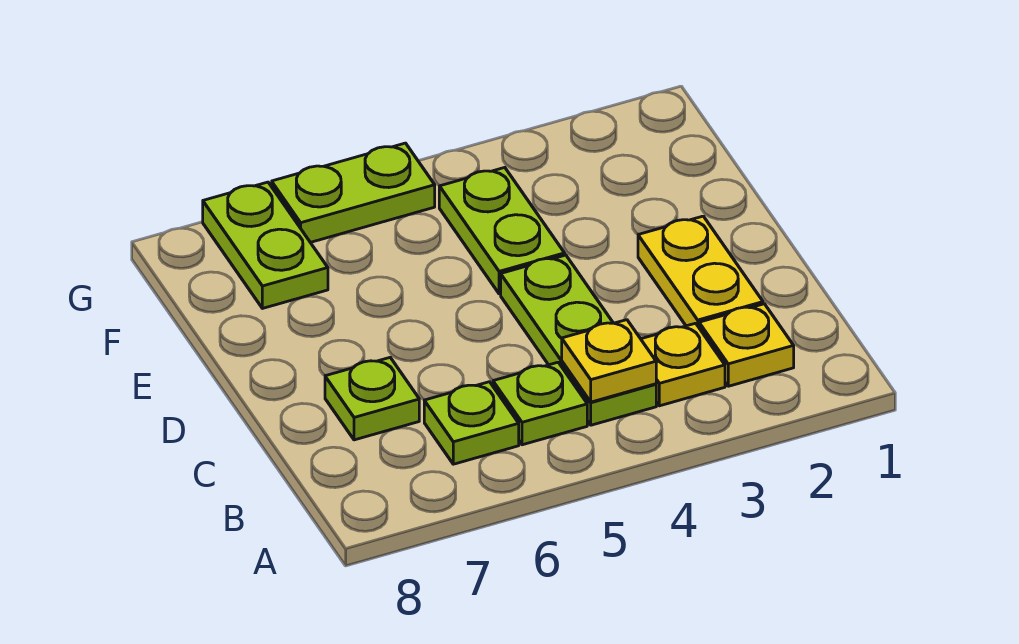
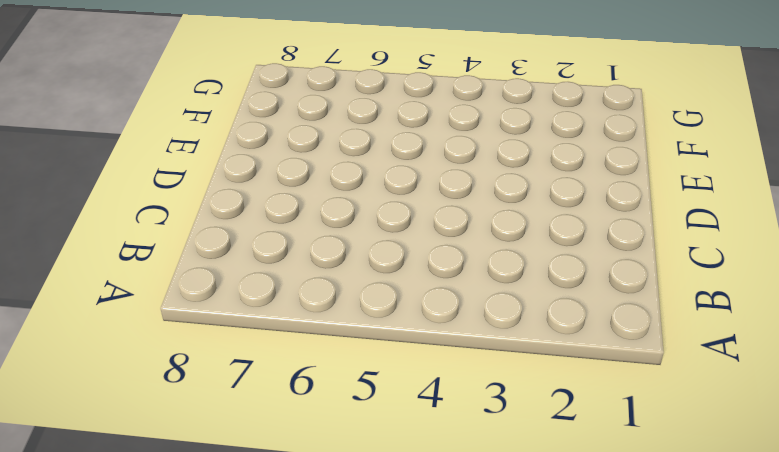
none -> yellow 1x1 plate [699,304,794,386]
none -> yellow 1x1 plate [641,323,725,406]

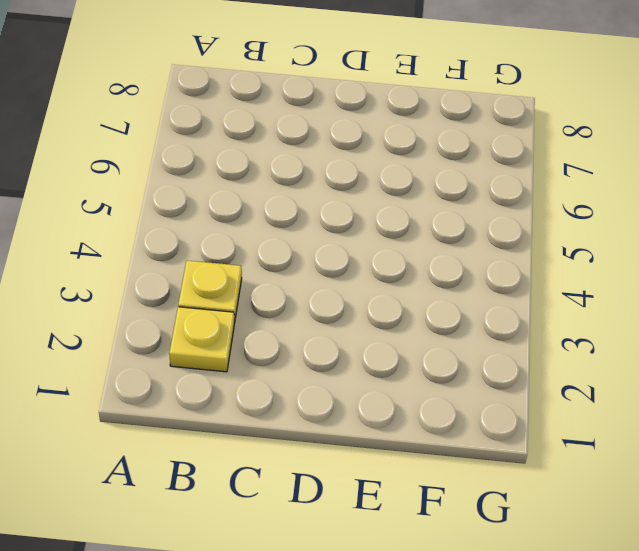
none -> lime 1x3 plate [501,255,656,425]
none -> lime 1x1 plate [493,362,587,445]

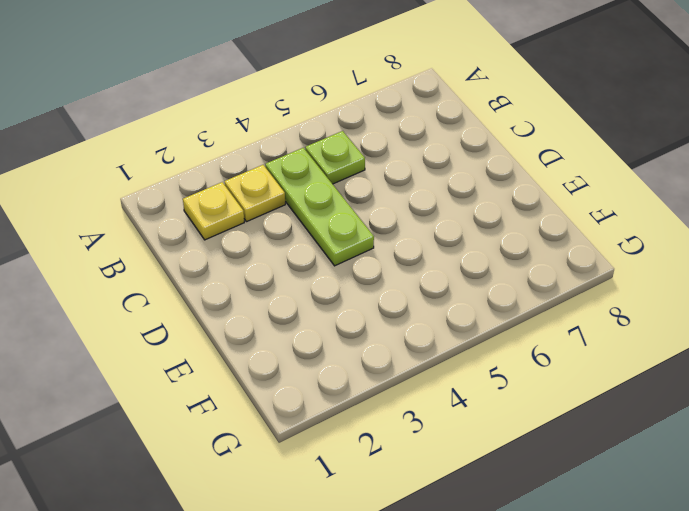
none -> lime 1x1 plate [424,382,519,464]
none -> yellow 1x2 plate [638,216,763,327]

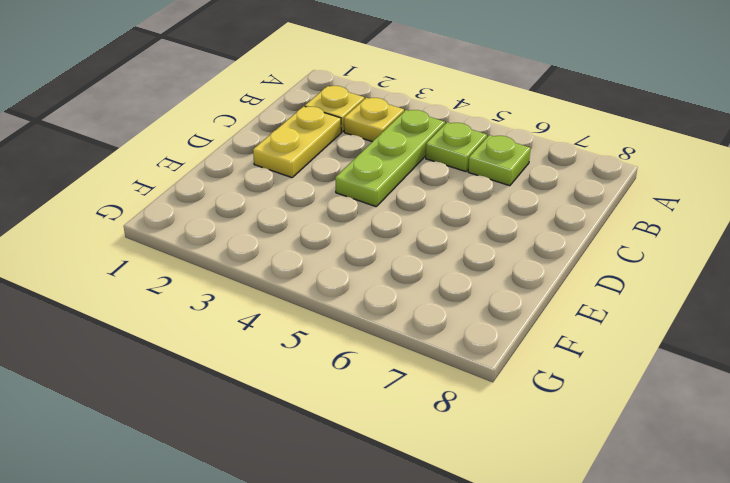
none -> lime 1x1 plate [325,358,419,440]
none -> lime 1x2 plate [439,168,565,294]

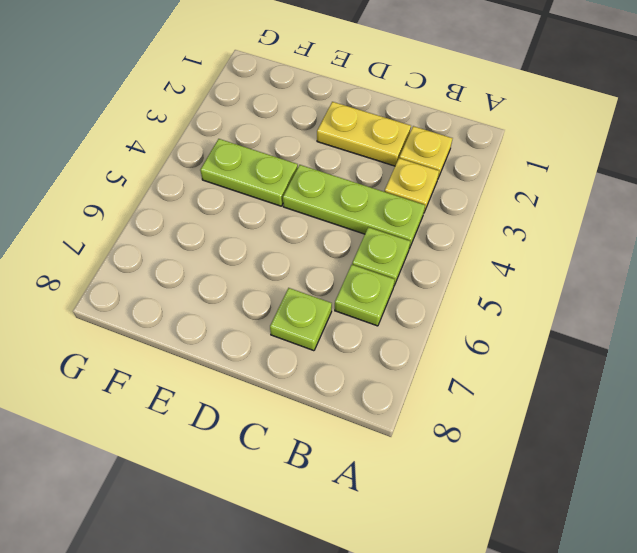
none -> lime 1x2 plate [203,182,328,308]
none -> lime 1x2 plate [272,143,435,242]

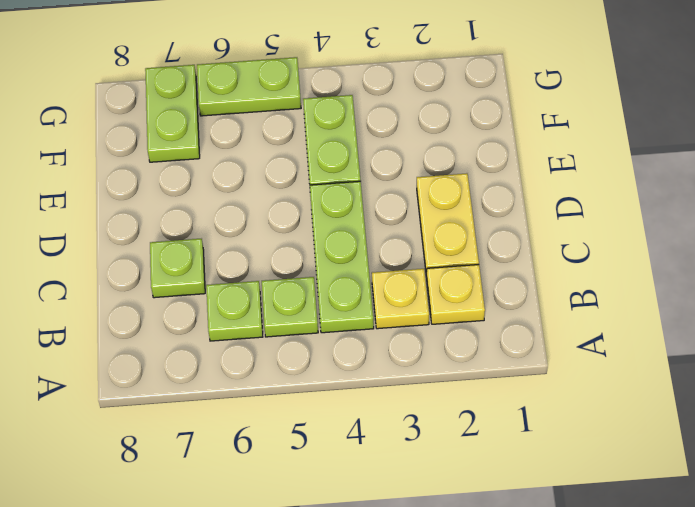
none -> yellow 1x1 plate [562,320,656,402]

